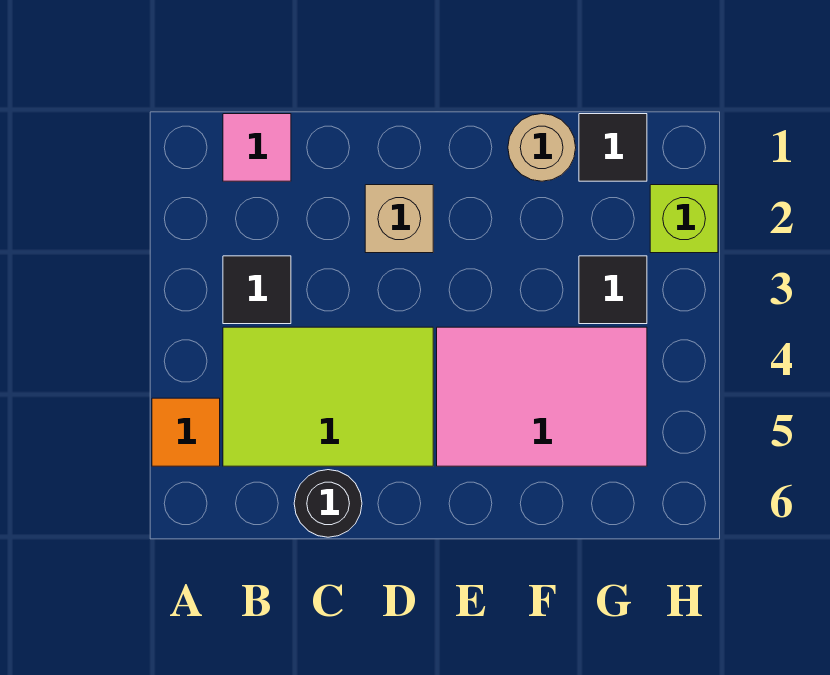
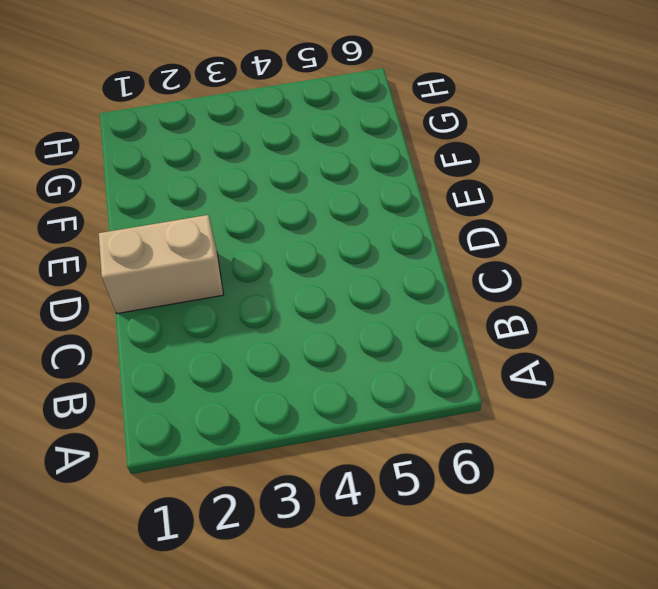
tan 1x2 brick [99,215,223,314] -> tan 1x1 brick [365,185,433,253]
none -> orange 1x1 tile [152,398,220,466]
none -> pink 1x1 tile [223,114,291,181]

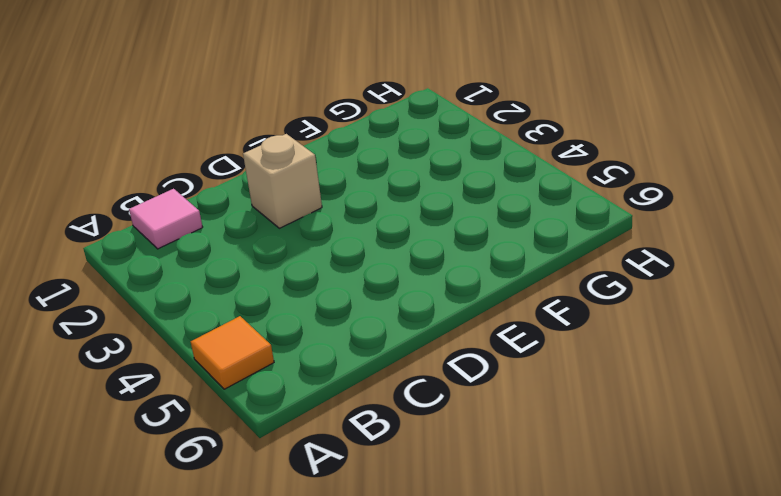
none -> black 1x1 tile [223,256,291,324]
none -> lime 2x3 tile [223,327,433,466]

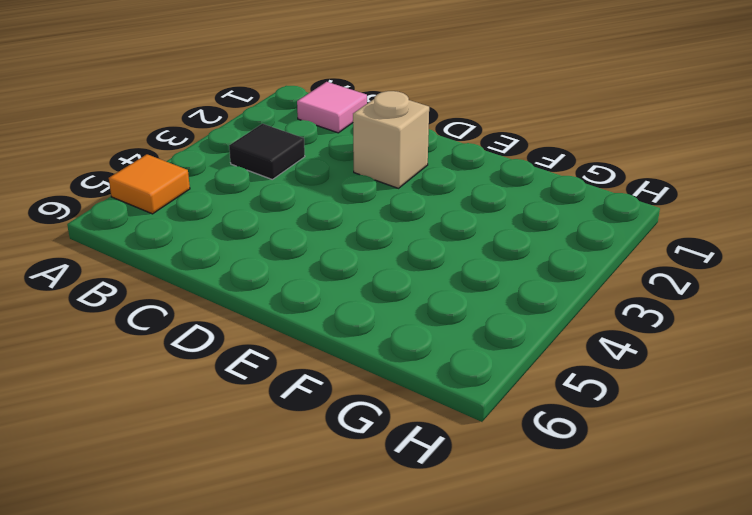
none -> lime 2x3 tile [223,327,433,466]
none -> black 1x1 round brick [294,470,362,537]

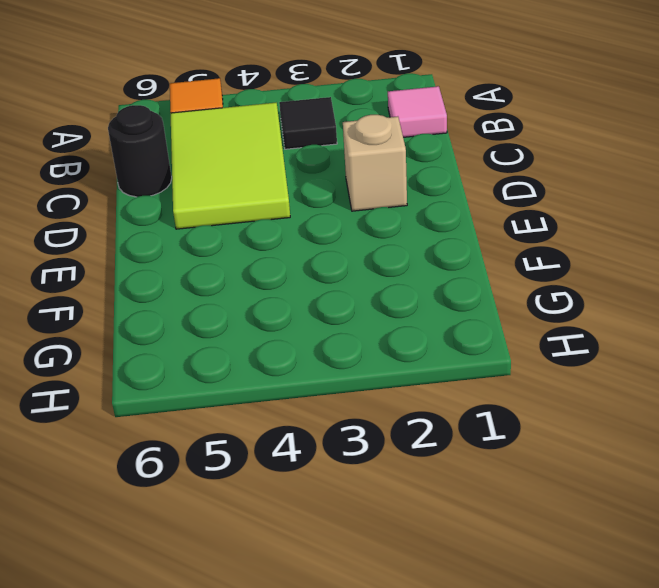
none -> pink 2x3 tile [437,327,647,466]
none -> tan 1x1 round brick [508,114,576,181]

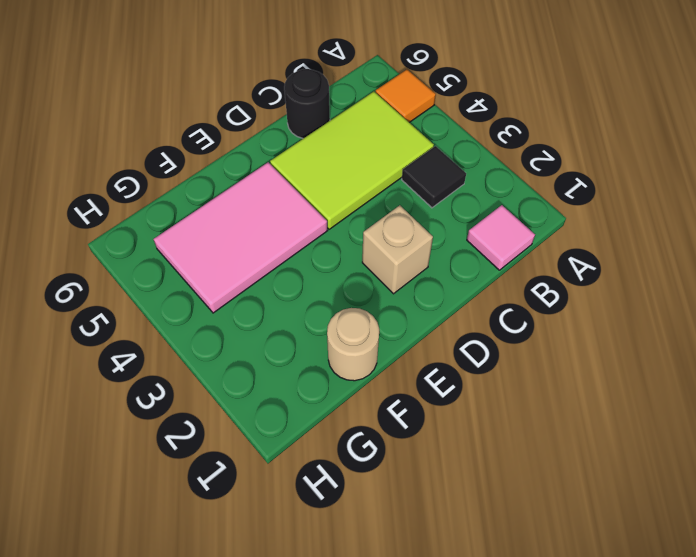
none -> black 1x1 tile [579,114,647,181]
none -> black 1x1 tile [579,256,647,324]

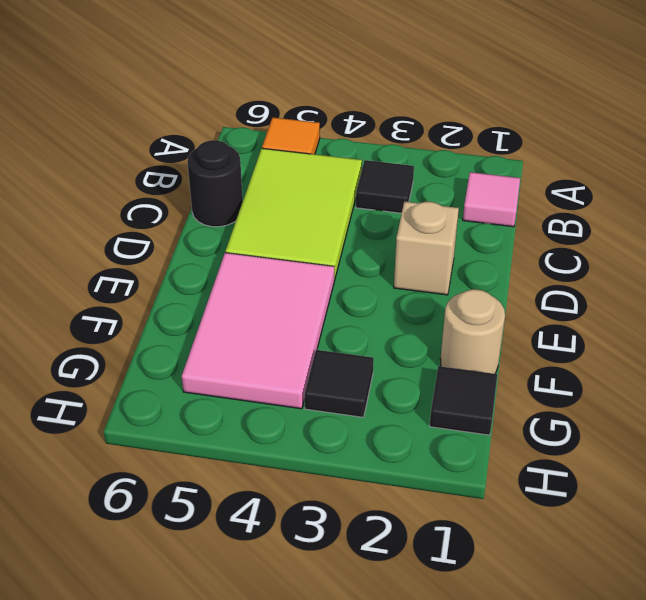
none -> lime 1x1 brick [650,185,718,253]

